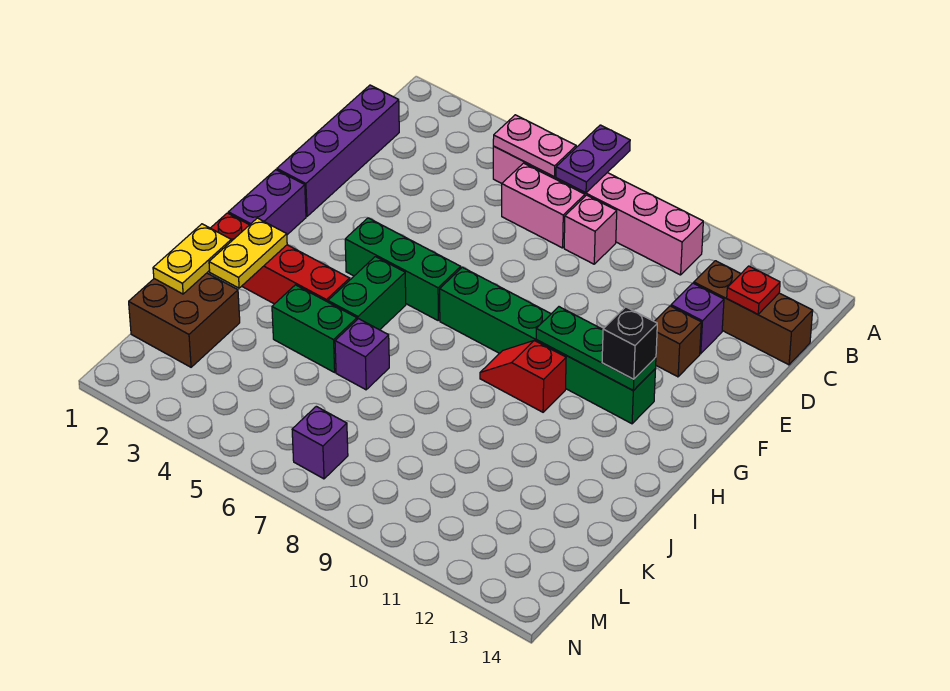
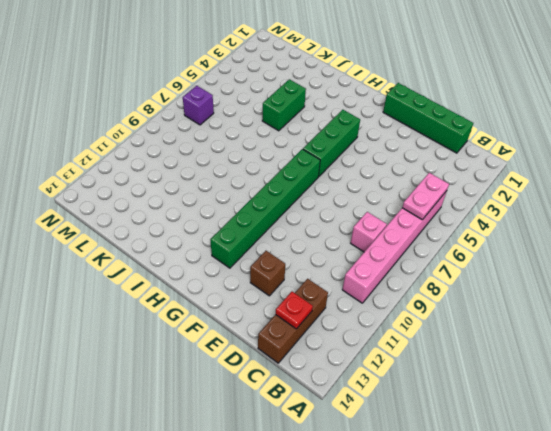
green 1x4 brick [383,83,473,153] -> purple 1x4 brick [277,85,399,216]
none -> pink 1x2 brick [502,163,585,248]
none -> purple 1x1 brick [671,283,724,354]
none -> purple 1x2 brick [228,170,306,235]

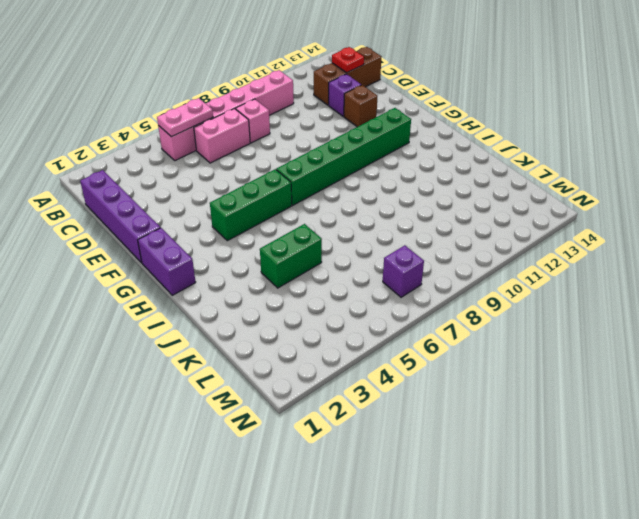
none -> green 1x2 brick [328,257,406,330]
none -> red 1x2 slope [480,340,566,412]
none -> red 1x4 brick [211,213,350,304]

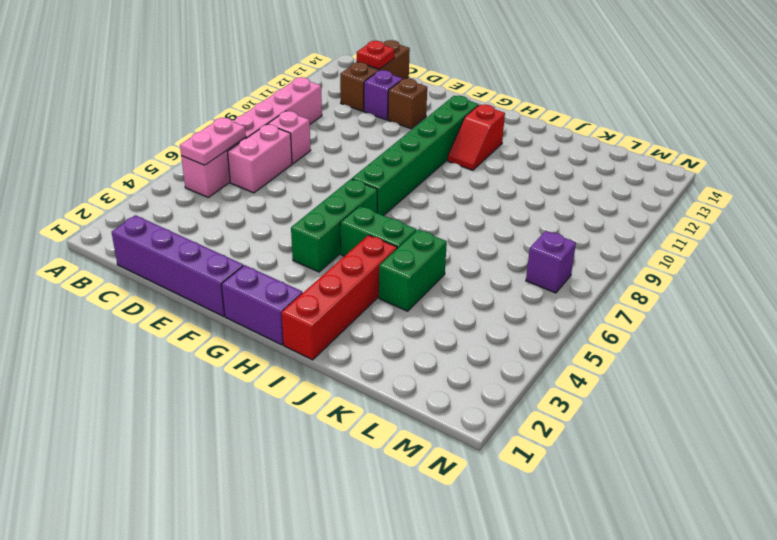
red 1x2 slope [448,104,505,170] -> red 1x2 slope moved to [480,340,566,412]
none -> purple 1x1 brick [335,319,389,390]
none -> brown 2x2 brick [129,273,240,367]
none -> purple 1x2 plate [556,125,630,193]

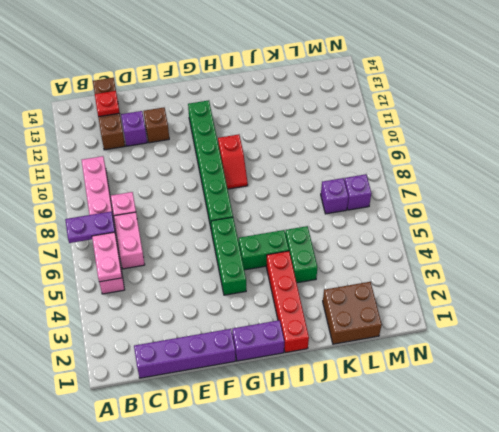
purple 1x1 brick [321,178,349,214] -> purple 1x1 brick moved to [335,319,389,390]
none -> green 1x3 plate [536,307,656,391]
none -> yellow 1x2 plate [209,218,287,288]
none -> yellow 1x2 plate [153,224,231,294]

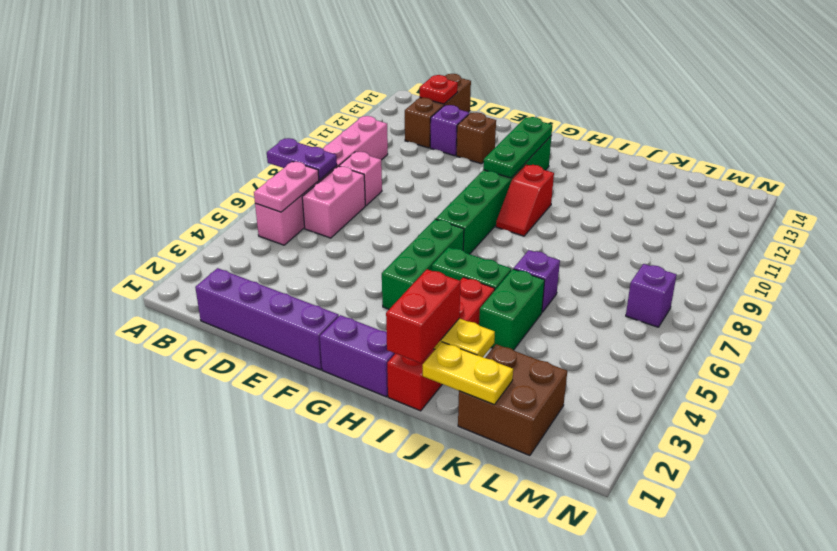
red 1x2 brick [386,269,461,363] -> none
none -> black 1x1 brick [602,307,657,379]

